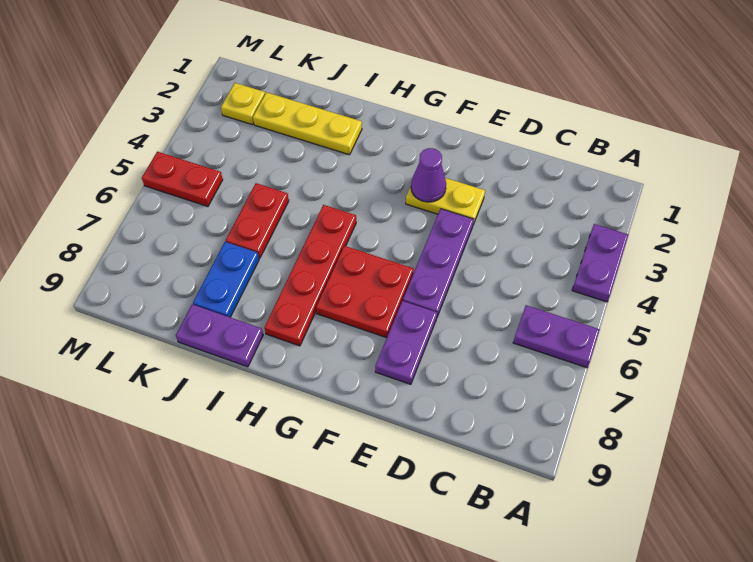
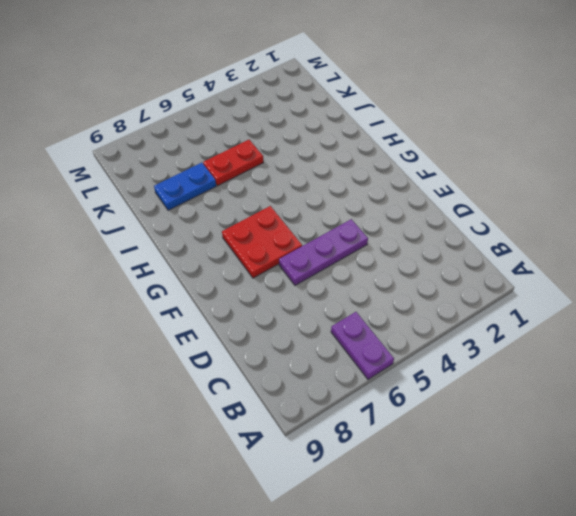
none -> purple 1x2 plate [572,224,629,302]
none -> yellow 1x2 plate [406,178,485,225]
none -> purple 1x2 plate [375,301,437,384]

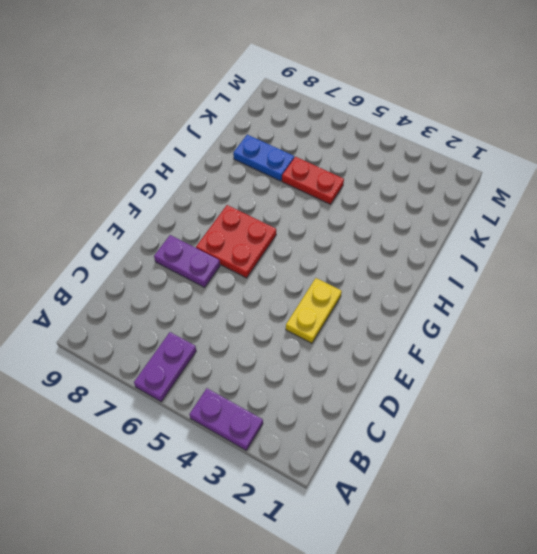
none -> purple 1x3 plate [403,209,474,316]
none -> red 1x4 plate [264,205,356,346]
none -> yellow 1x3 plate [253,92,362,155]

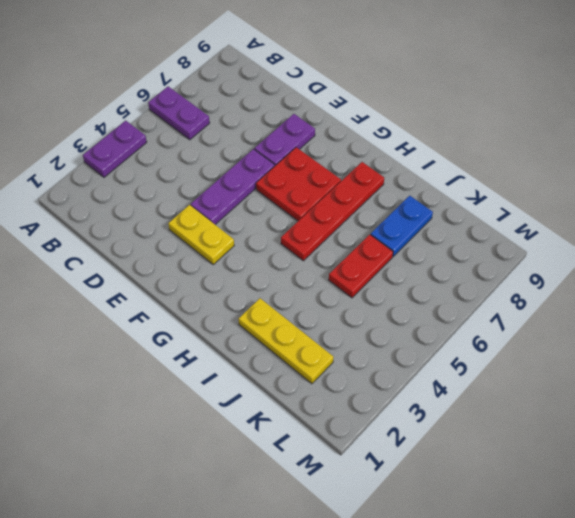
none -> purple 1x2 plate [176,304,263,367]
none -> yellow 1x1 plate [221,83,265,125]
none -> red 1x2 plate [142,152,223,207]

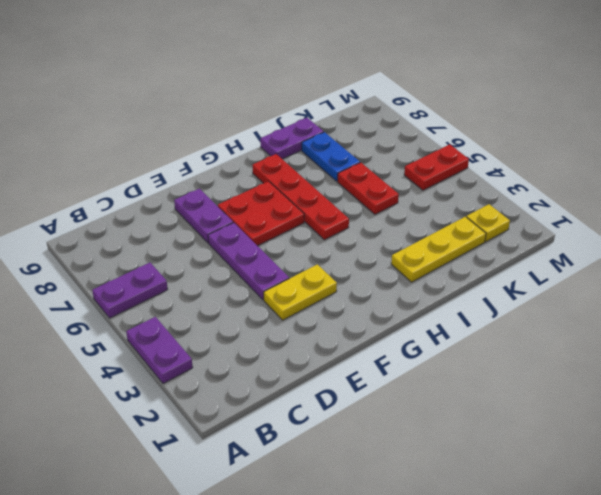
none -> purple 1x1 cone [411,148,446,202]

